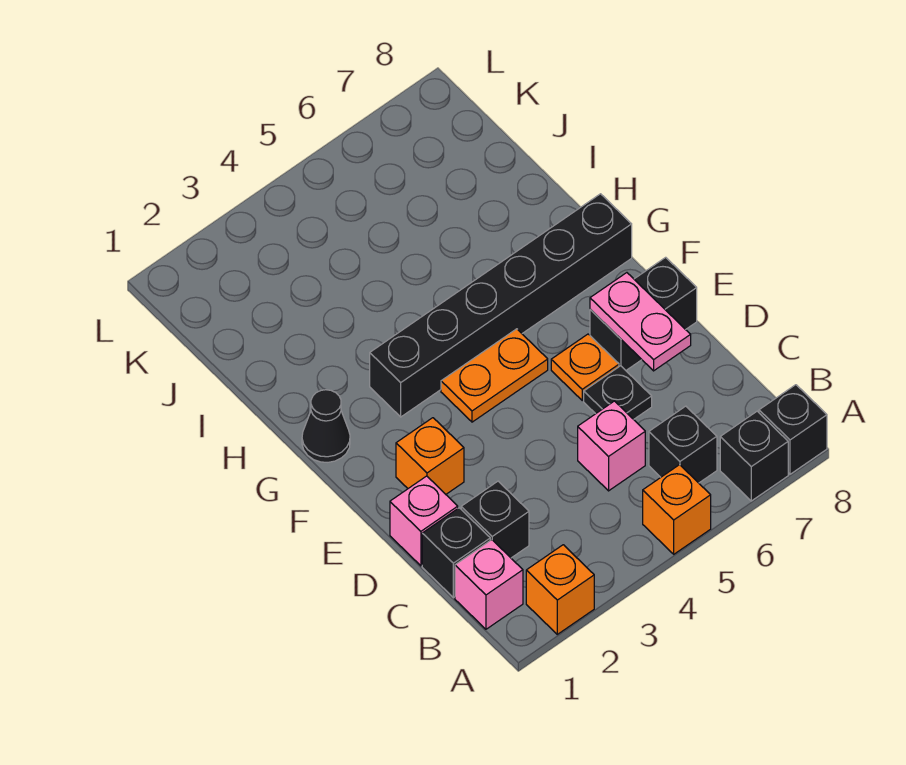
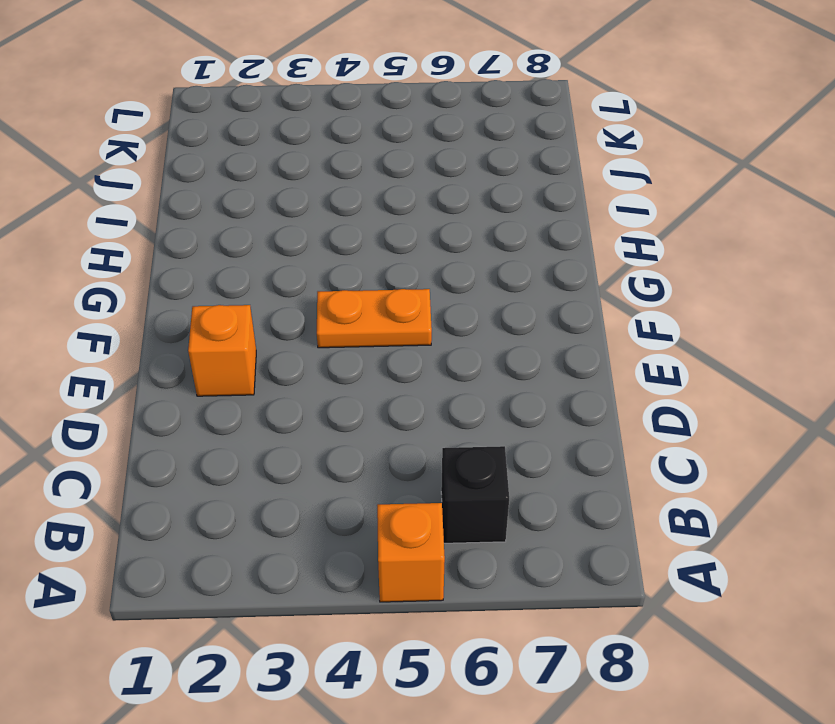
none -> orange 1x1 brick [526,545,594,634]
none -> black 1x1 brick [720,411,788,501]
none -> black 1x1 brick [759,385,827,474]

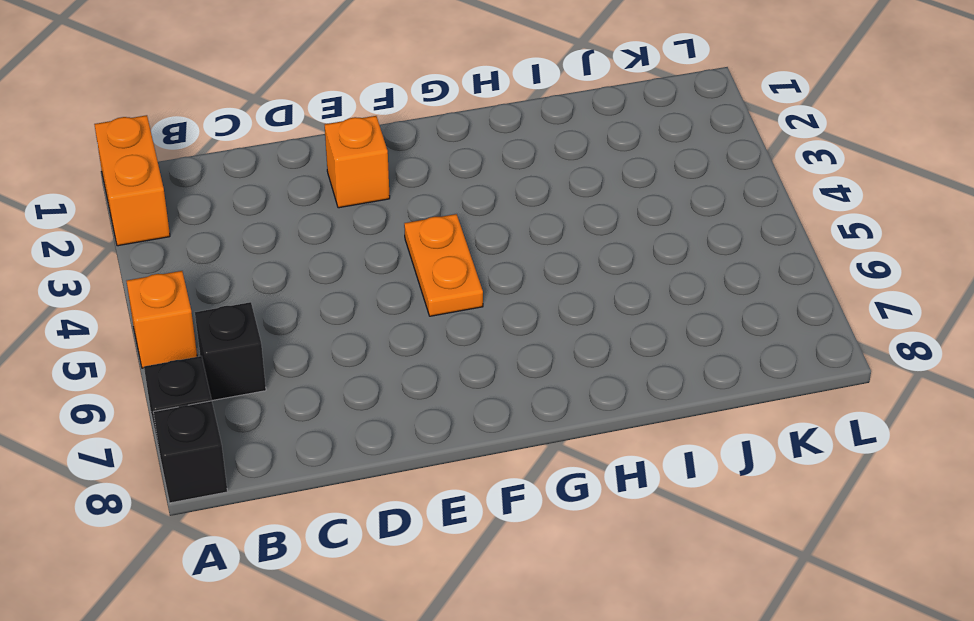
orange 1x2 brick [94,115,170,246] -> orange 1x1 brick [526,545,594,634]
none -> pink 1x1 brick [455,540,523,629]
none -> black 1x1 brick [422,508,490,598]
none -> black 1x1 brick [461,481,529,558]

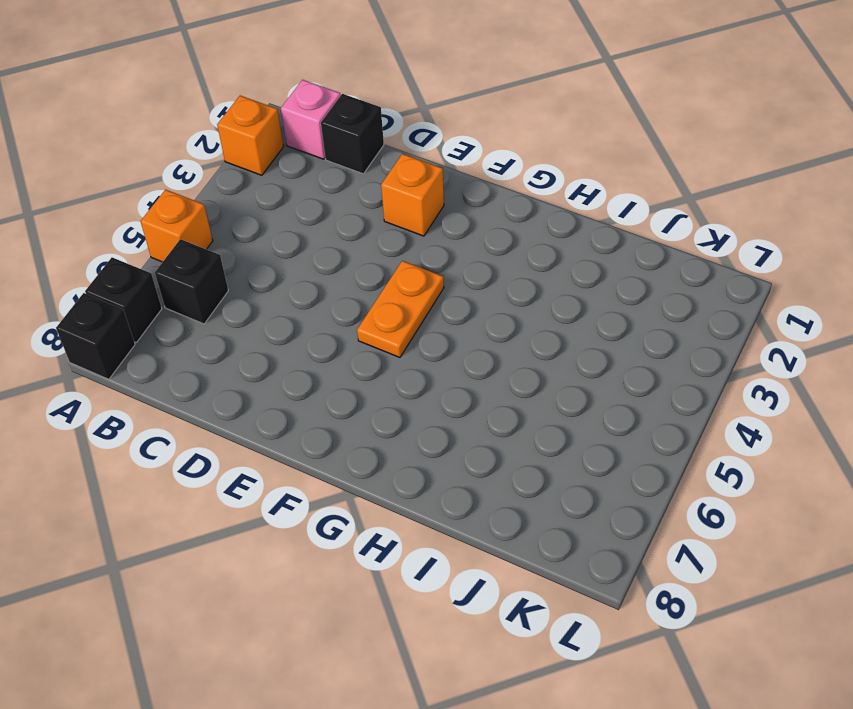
none -> black 1x1 brick [461,481,529,558]
none -> pink 1x1 brick [578,401,645,491]
none -> pink 1x1 brick [390,476,458,566]

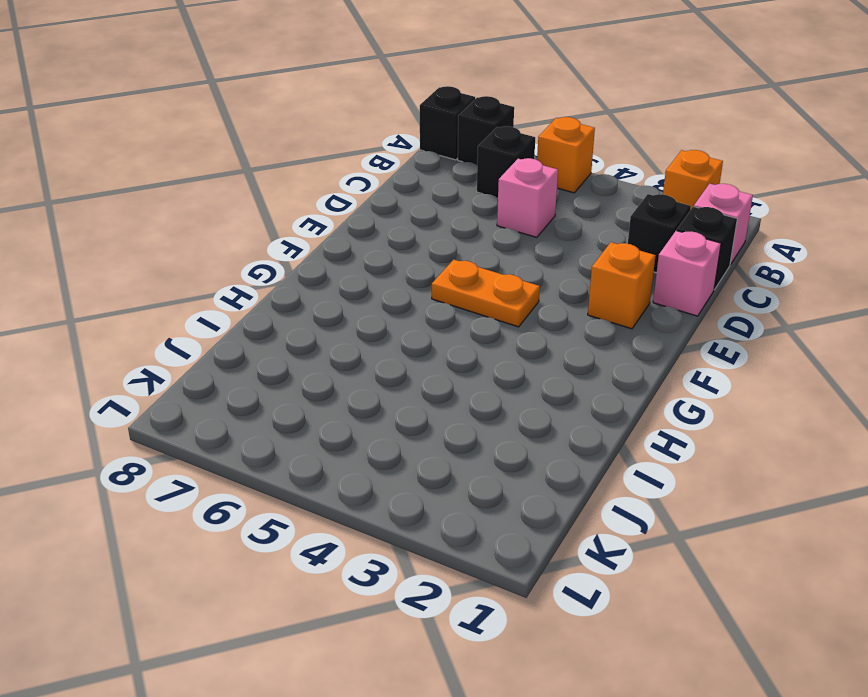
none -> black 1x1 plate [584,366,652,419]
none -> orange 1x1 plate [551,334,619,400]
none -> black 1x2 brick [590,257,697,370]

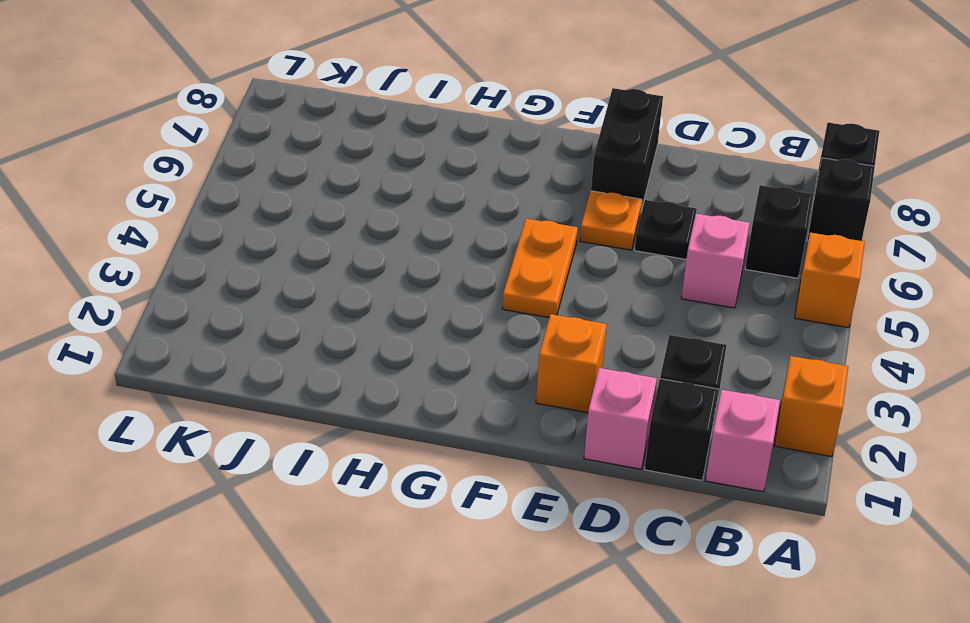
none -> black 1x1 cone [302,390,350,462]
none -> black 1x6 brick [370,194,632,417]
none -> pink 1x2 plate [590,273,691,371]

